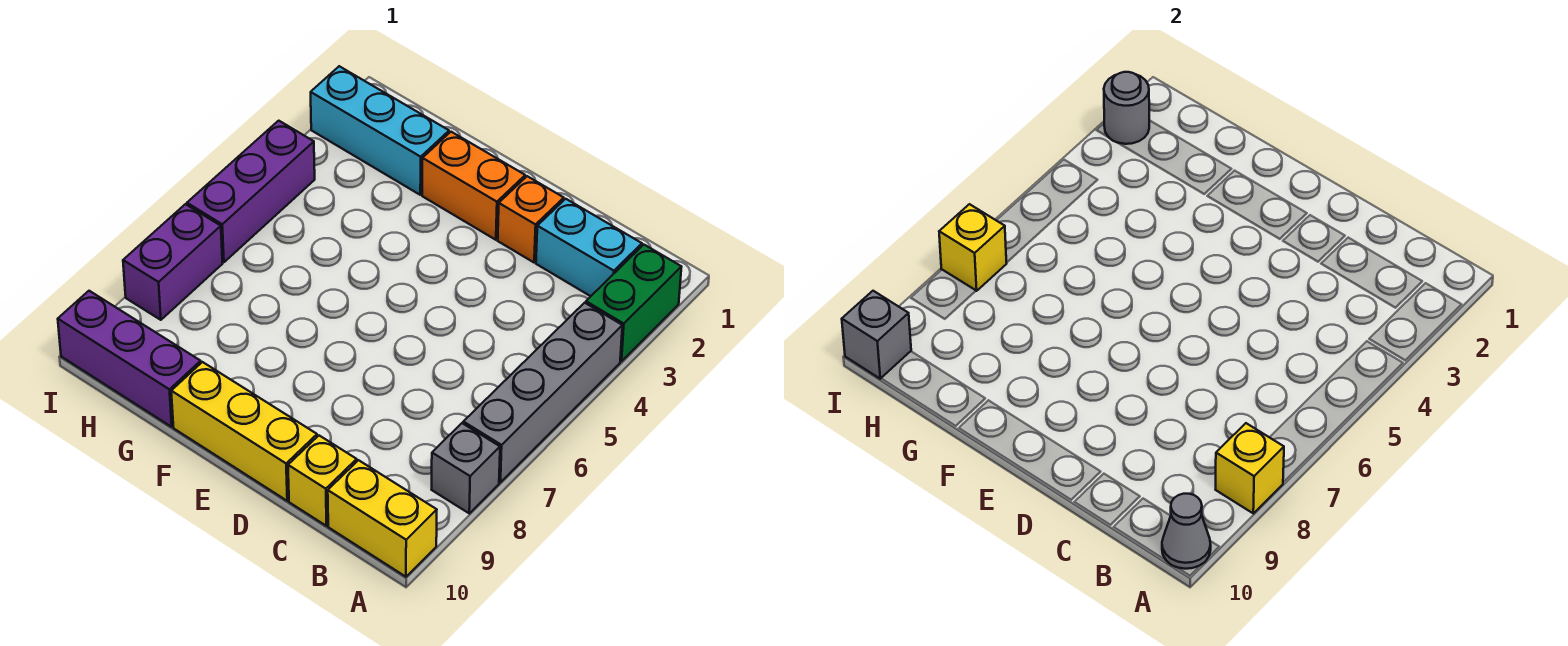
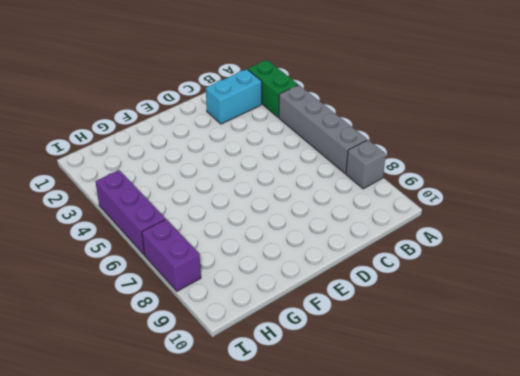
none -> yellow 1x2 brick [328,460,437,577]
none -> yellow 1x1 brick [288,436,357,526]
none -> orange 1x1 brick [498,176,564,262]

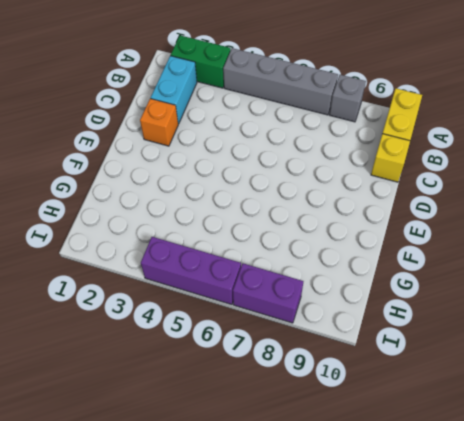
none -> yellow 1x3 brick [171,362,317,501]
none -> orange 1x2 brick [422,132,525,240]
none -> cyan 1x3 brick [311,66,449,195]

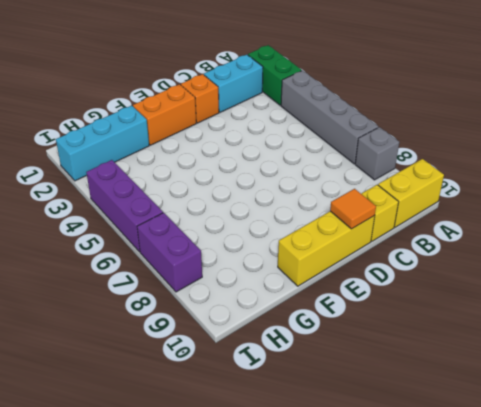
orange 1x1 tile [330,189,376,229] -> none
none -> purple 1x3 brick [58,291,201,427]
none -> yellow 1x1 brick [1216,423,1284,513]
none -> grey 1x1 cone [1162,494,1211,569]

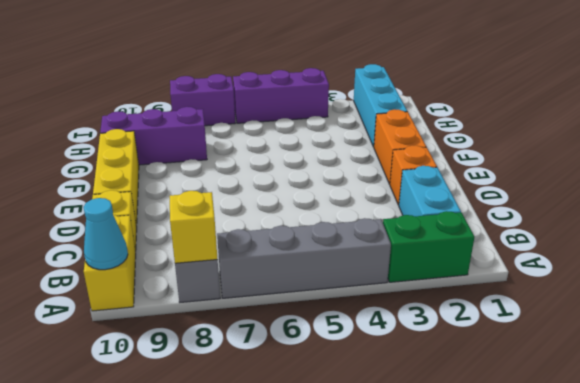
cyan 1x1 cone [83,198,128,270] -> grey 1x1 cone [1162,494,1211,569]
purple 1x3 brick [100,107,207,165] -> purple 1x3 brick turned to [58,291,201,427]
none -> grey 1x1 round brick [1104,72,1149,144]
none -> yellow 1x1 brick [939,204,1007,291]
none -> grey 1x1 brick [842,291,911,379]

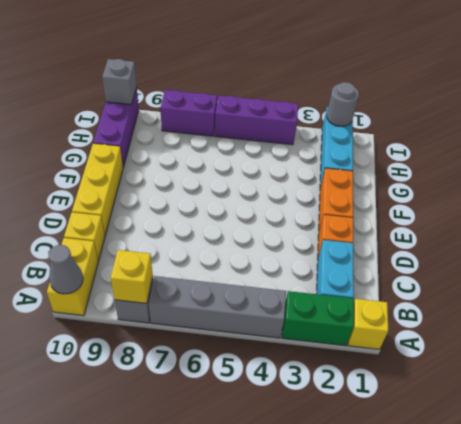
yellow 1x1 brick [348,299,388,349] -> yellow 1x1 brick moved to [939,204,1007,291]

